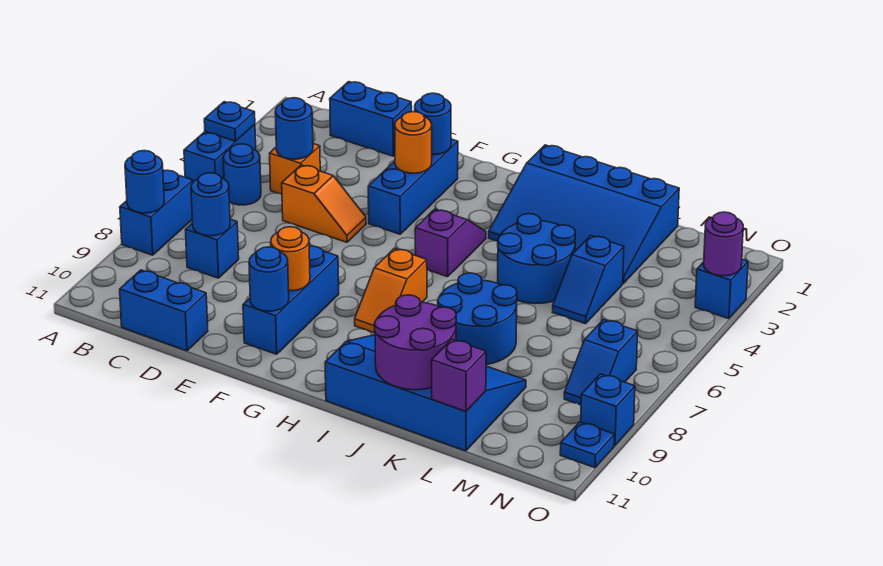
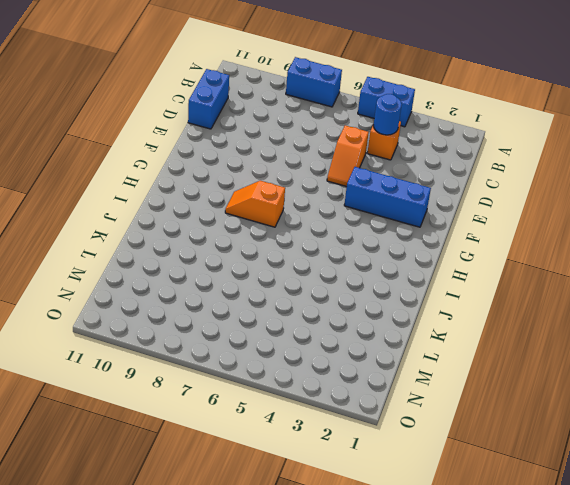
none -> blue 1x1 round brick [223,144,261,205]
none -> blue 1x2 brick [330,82,412,156]
none -> blue 1x1 brick [185,219,239,278]
none -> blue 1x3 brick [243,246,339,354]

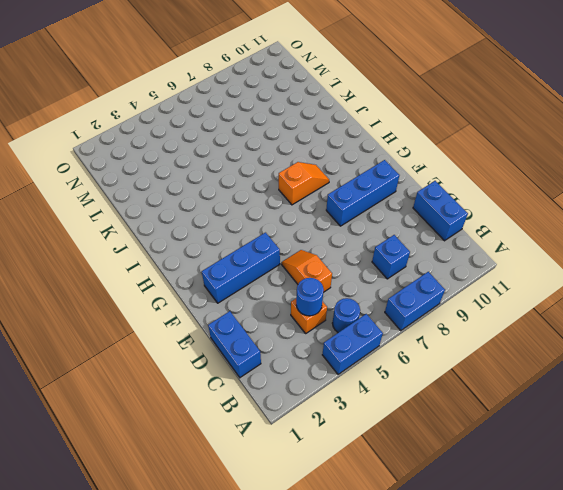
none -> purple 1x2 slope [415,209,486,277]
none -> blue 3x4 slope [489,145,679,283]
none -> blue 3x4 slope [325,335,526,451]
none -> blue 2x2 round brick [498,214,575,304]

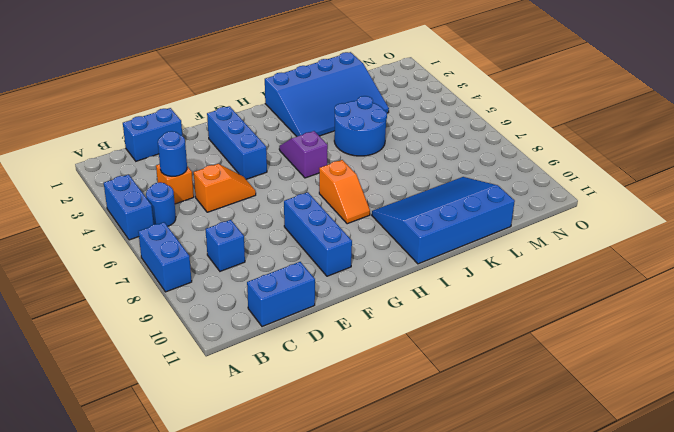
none -> blue 2x2 round brick [438,273,517,364]
none -> blue 1x2 slope [553,236,624,324]
none -> blue 1x2 slope [564,319,638,405]
none -> blue 1x1 brick [695,259,748,319]

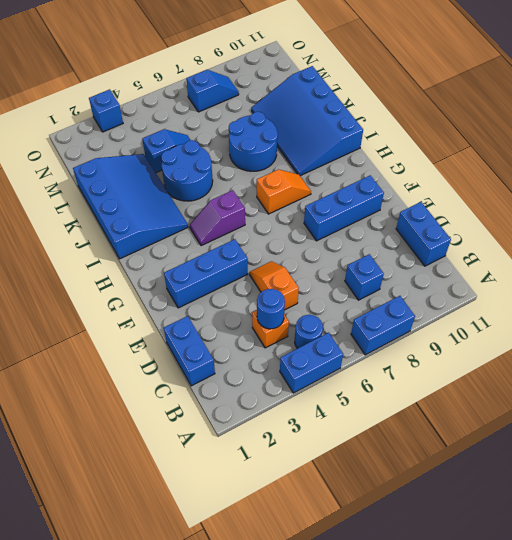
none -> blue 1x1 brick [581,374,635,446]
none -> blue 1x1 plate [560,422,614,468]
none -> blue 1x1 plate [204,102,255,141]
none -> blue 1x1 round brick [125,151,164,213]

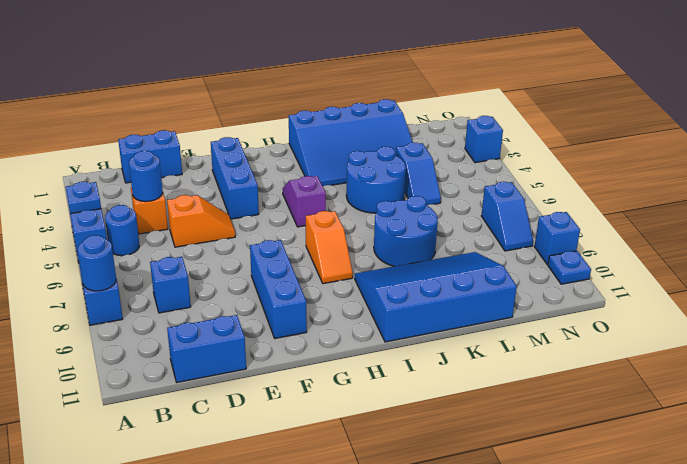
none -> blue 1x1 round brick [191,173,230,236]
none -> blue 1x1 round brick [415,93,451,155]
none -> orange 1x1 round brick [395,112,432,173]
none -> orange 1x1 round brick [271,227,310,291]

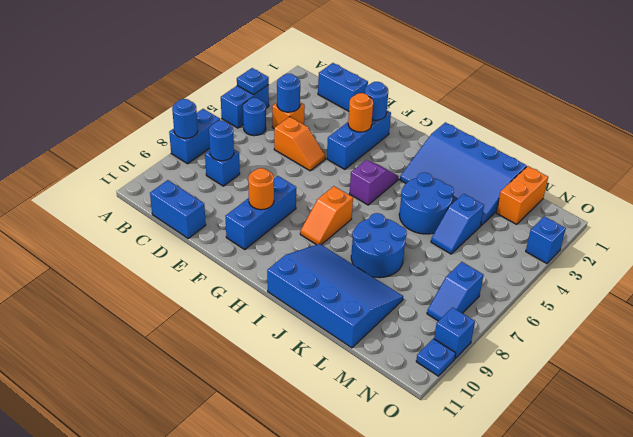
orange 1x2 brick [496,166,548,224] -> none
none -> blue 1x1 round brick [249,247,289,311]
none -> purple 2x2 round brick [374,295,456,390]
none -> purple 1x1 brick [432,339,486,411]
none -> purple 1x1 round brick [704,212,743,276]

